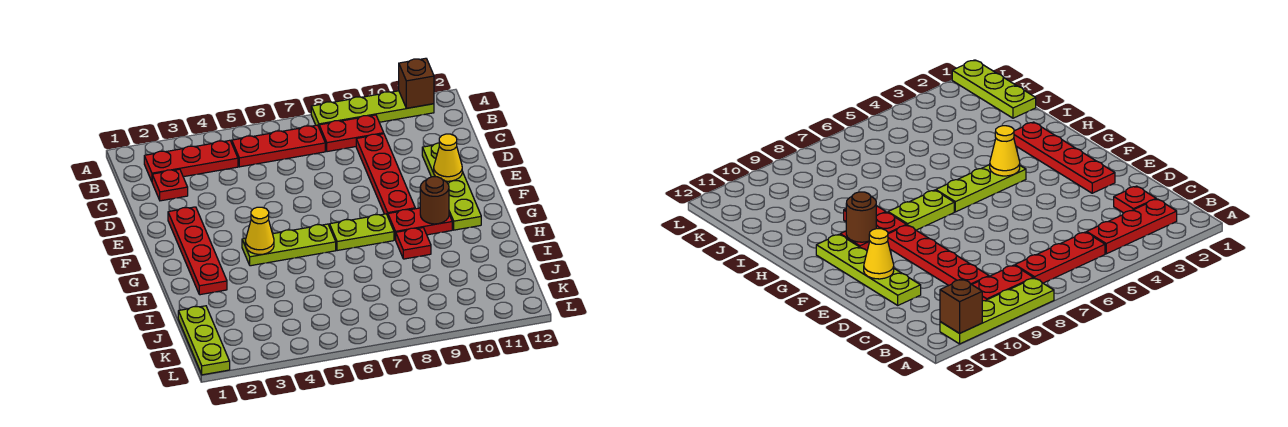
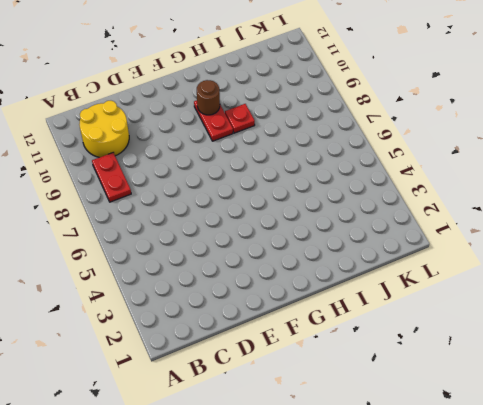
yellow 2x2 round brick [79,101,129,157] -> none
none -> lime 1x4 plate [311,91,434,127]
none -> red 1x3 plate [144,140,238,181]
none -> red 1x3 plate [232,125,325,167]

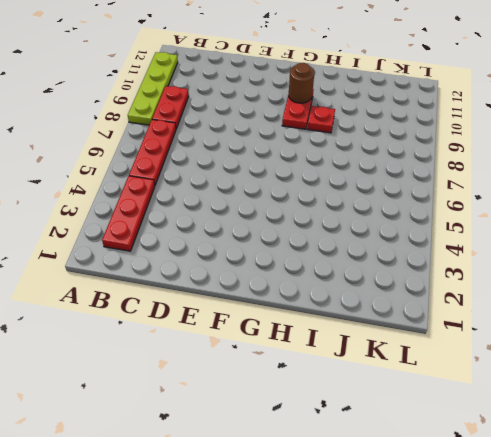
none -> red 1x1 plate [152,169,188,201]
none -> red 1x4 plate [356,134,415,216]
none -> lime 1x4 plate [422,143,481,230]

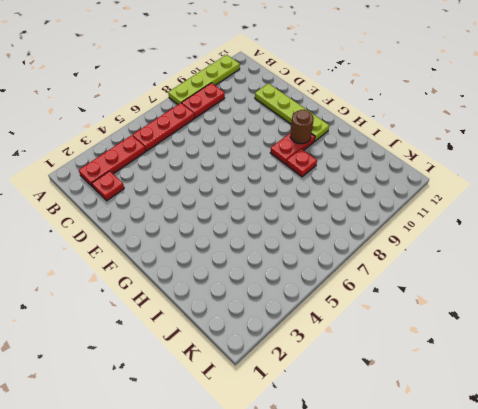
none -> red 1x4 plate [356,134,415,216]
none -> red 1x4 plate [168,207,227,295]
none -> lime 1x3 plate [242,224,336,266]

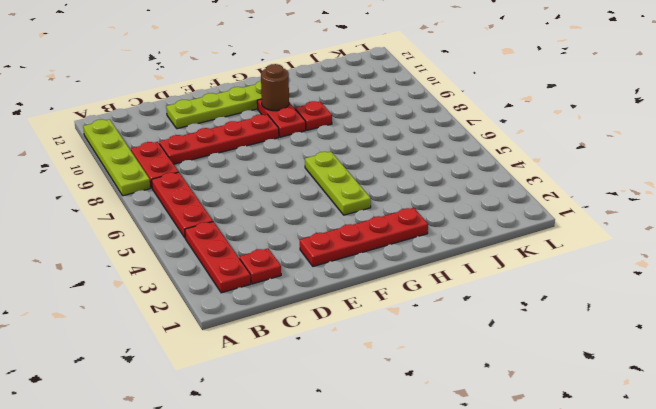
none -> lime 1x2 plate [330,214,394,251]
none -> lime 1x3 plate [178,306,230,375]
none -> brown 1x1 brick [399,58,434,108]

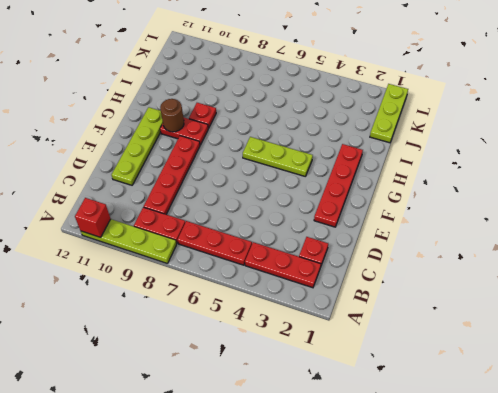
red 1x1 brick [75,198,111,237] -> brown 1x1 brick [399,58,434,108]
none -> lime 1x2 plate [330,214,394,251]
none -> yellow 1x1 cone [434,134,462,181]
none -> yellow 1x1 cone [245,207,274,254]

